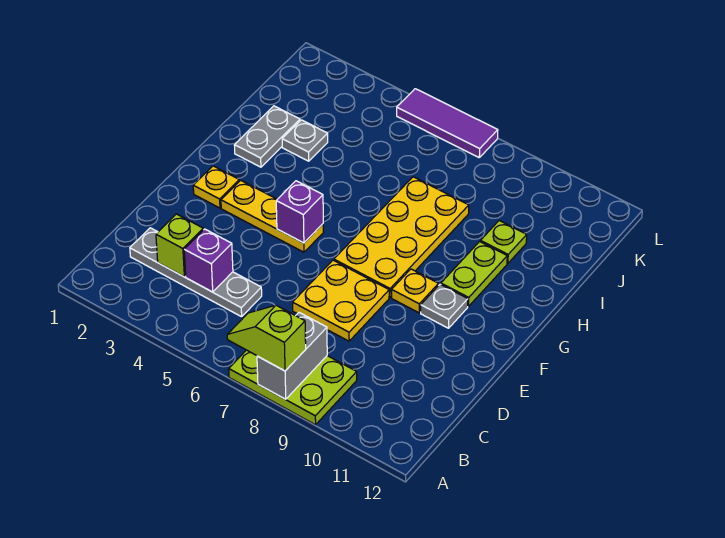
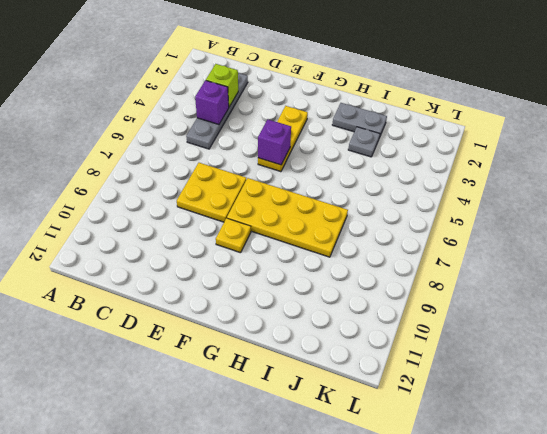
none -> lime 2x3 plate [229,350,357,425]
none -> yellow 1x1 plate [193,166,239,208]
none -> grey 1x1 plate [421,284,468,328]

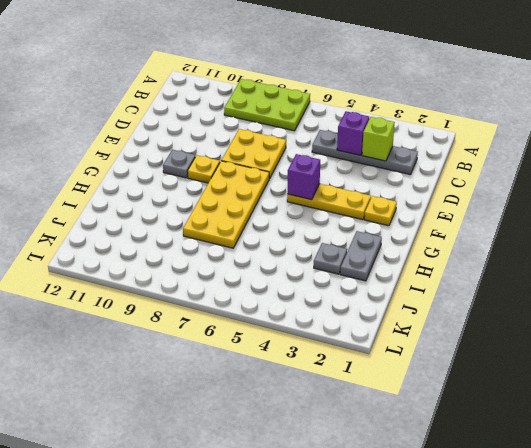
none -> lime 1x2 plate [441,242,507,307]
none -> lime 1x1 plate [480,221,527,264]
none -> purple 1x3 tile [397,89,498,157]

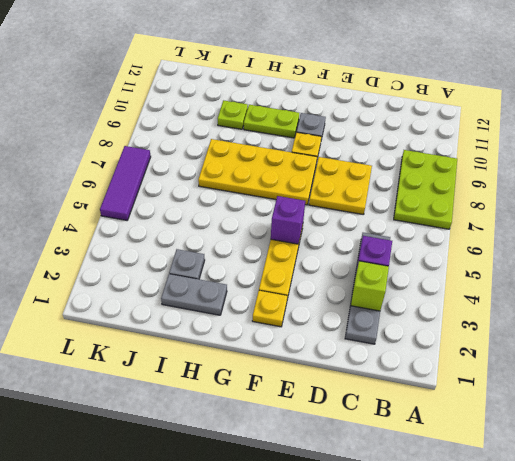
none -> grey 1x2 brick [257,313,327,399]
none -> lime 1x2 slope [227,305,306,371]

